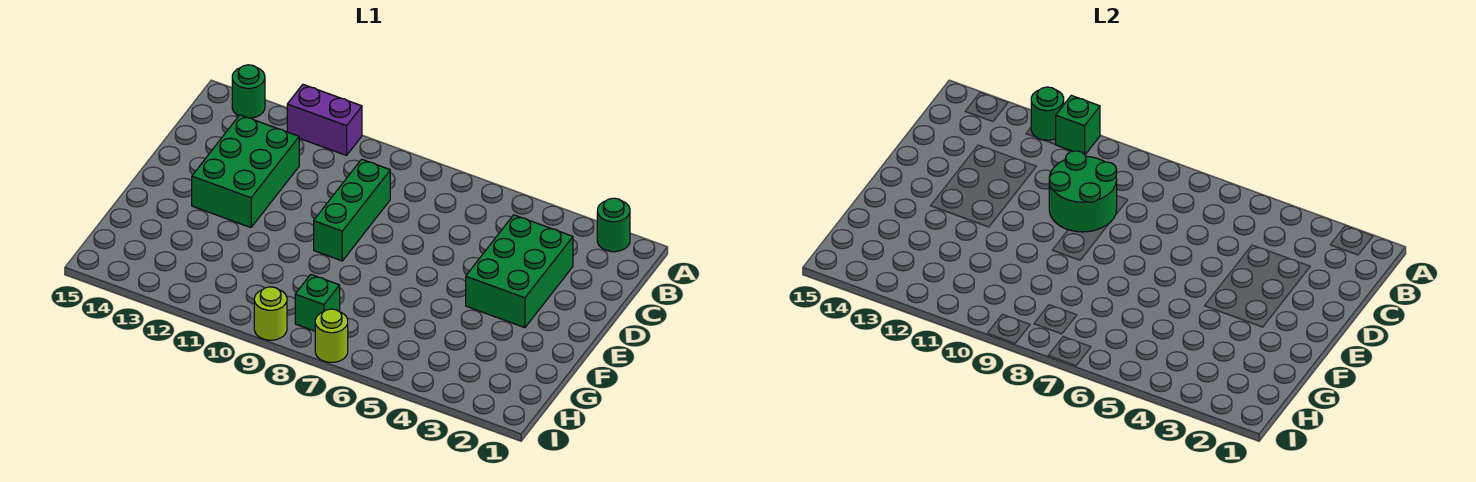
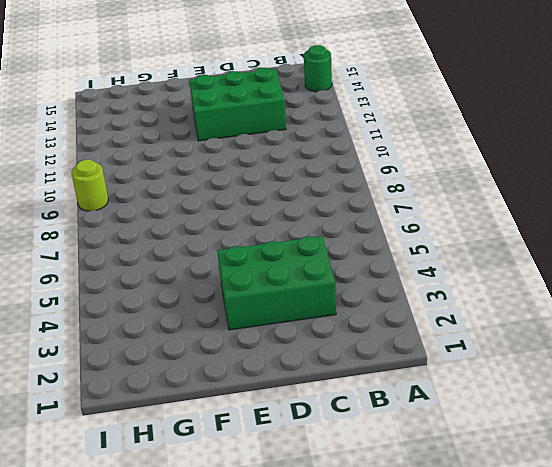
none -> green 1x1 round brick [597,198,630,252]
none -> purple 1x2 brick [287,85,362,155]
none -> green 1x3 brick [314,159,390,261]

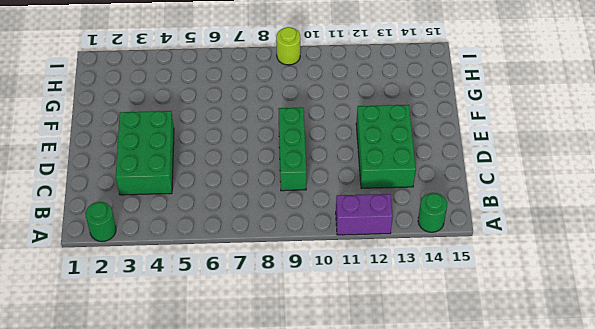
none -> green 1x1 brick [295,275,340,331]
none -> lime 1x1 round brick [315,309,348,362]
none -> green 1x1 brick [1055,95,1100,155]

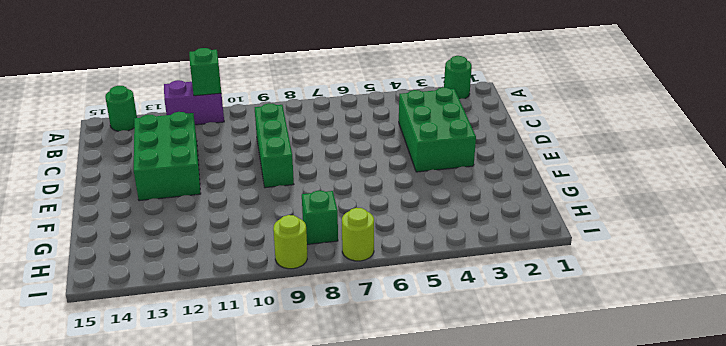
none -> green 1x1 round brick [1031,87,1064,140]
none -> green 2x2 round brick [1049,151,1117,232]

